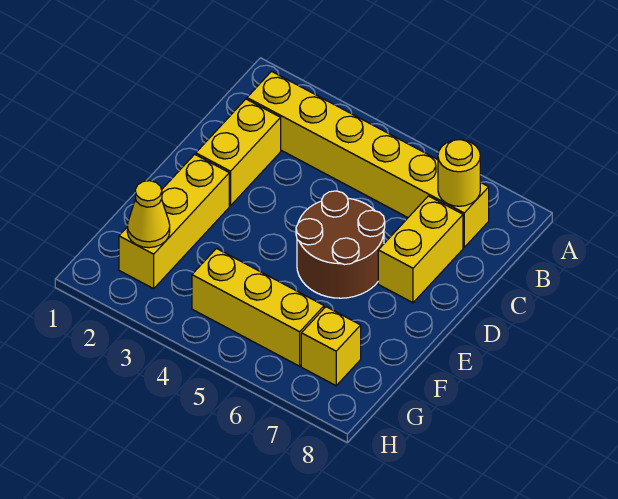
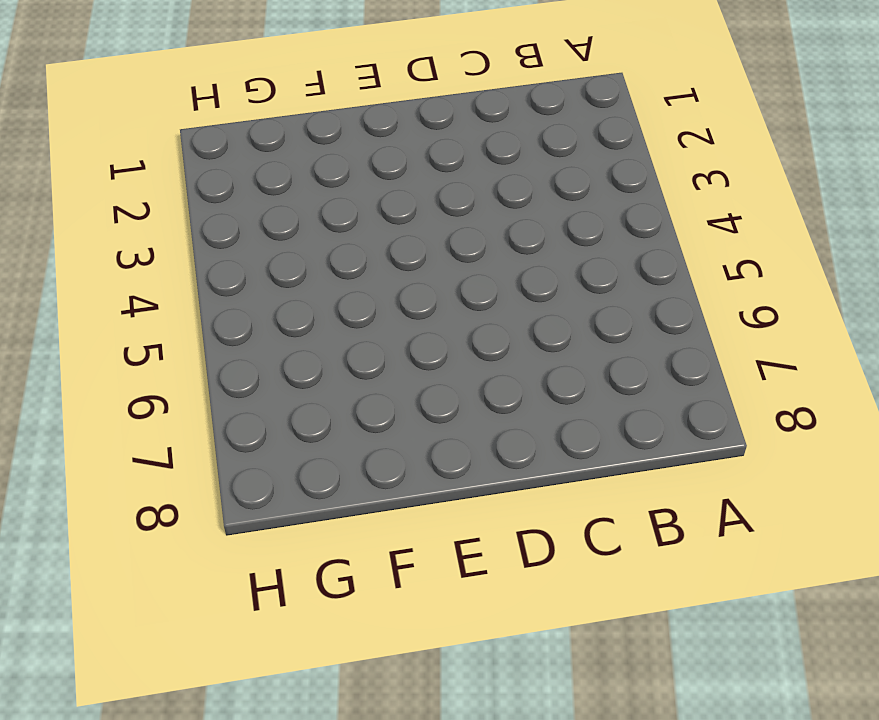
none -> yellow 1x6 brick [247,71,489,247]
none -> yellow 1x2 brick [196,99,281,206]

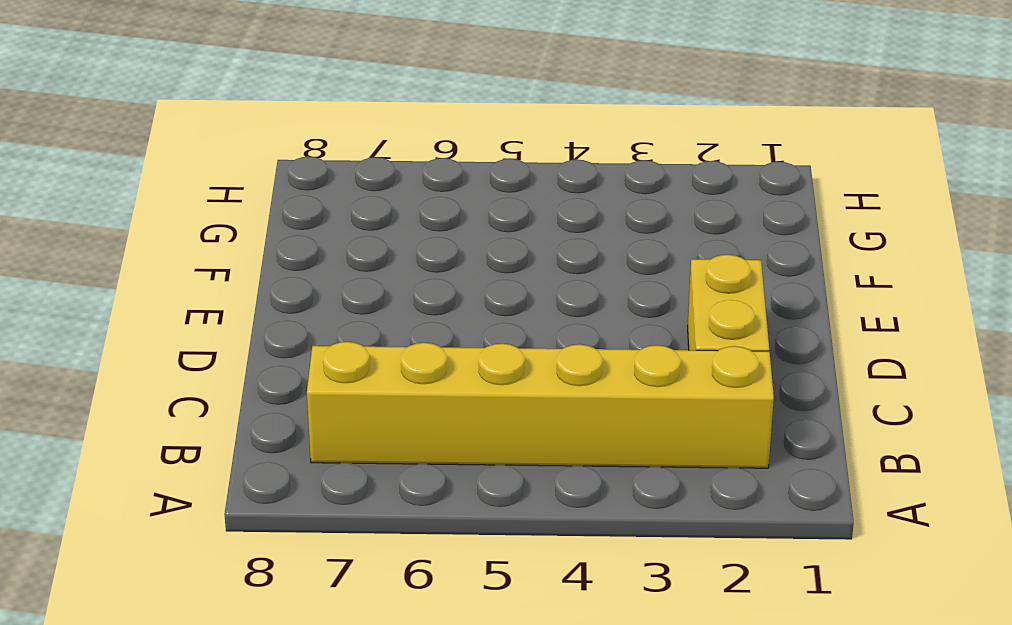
none -> yellow 1x2 brick [378,196,463,303]
none -> brown 2x2 round brick [296,191,385,298]

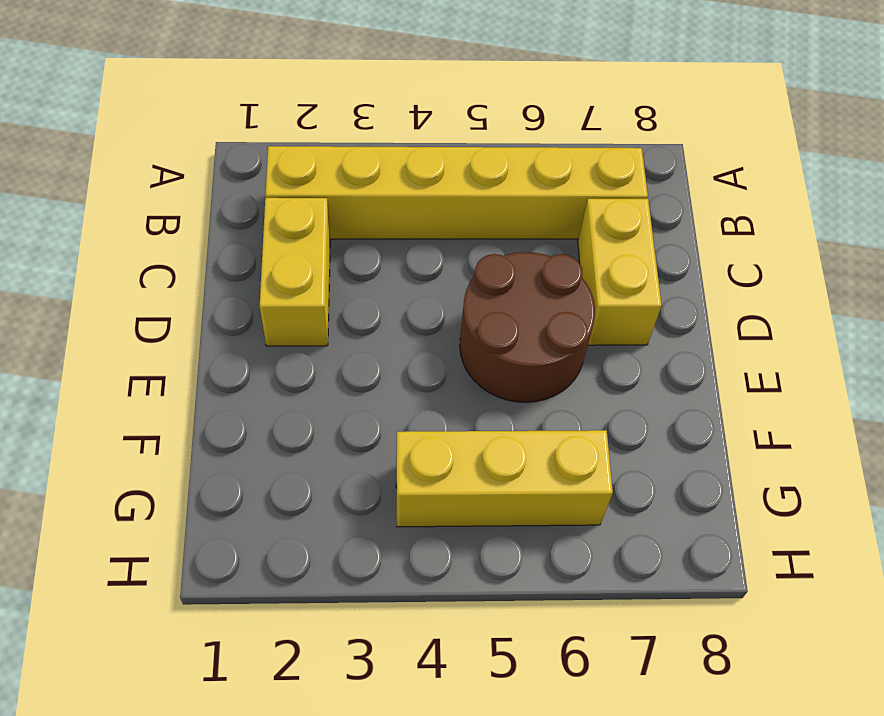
none -> yellow 1x3 brick [119,154,229,289]
none -> yellow 1x1 brick [301,307,361,386]

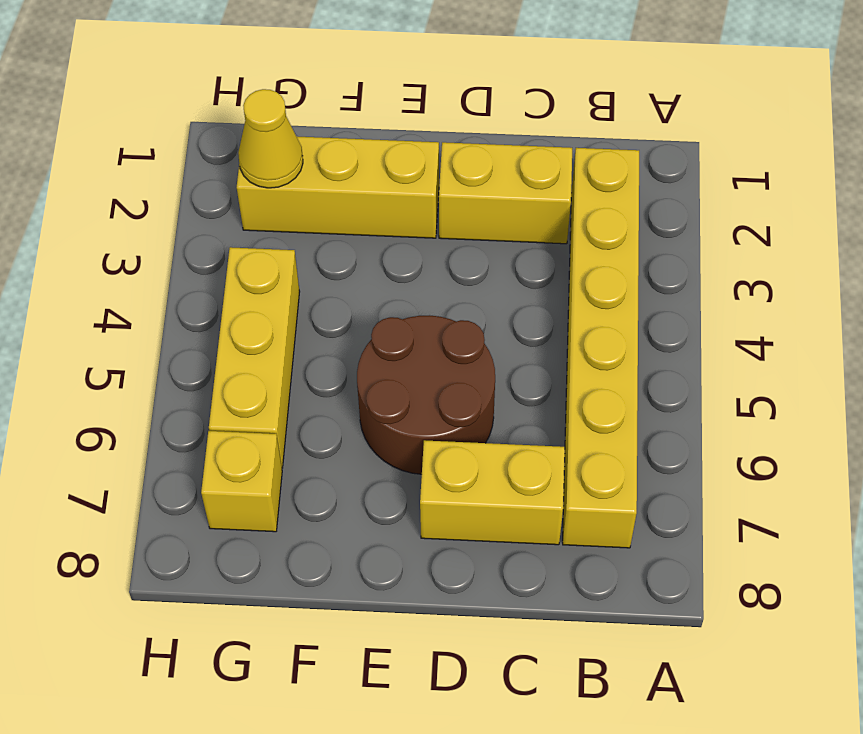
none -> yellow 1x1 round brick [438,140,480,206]

